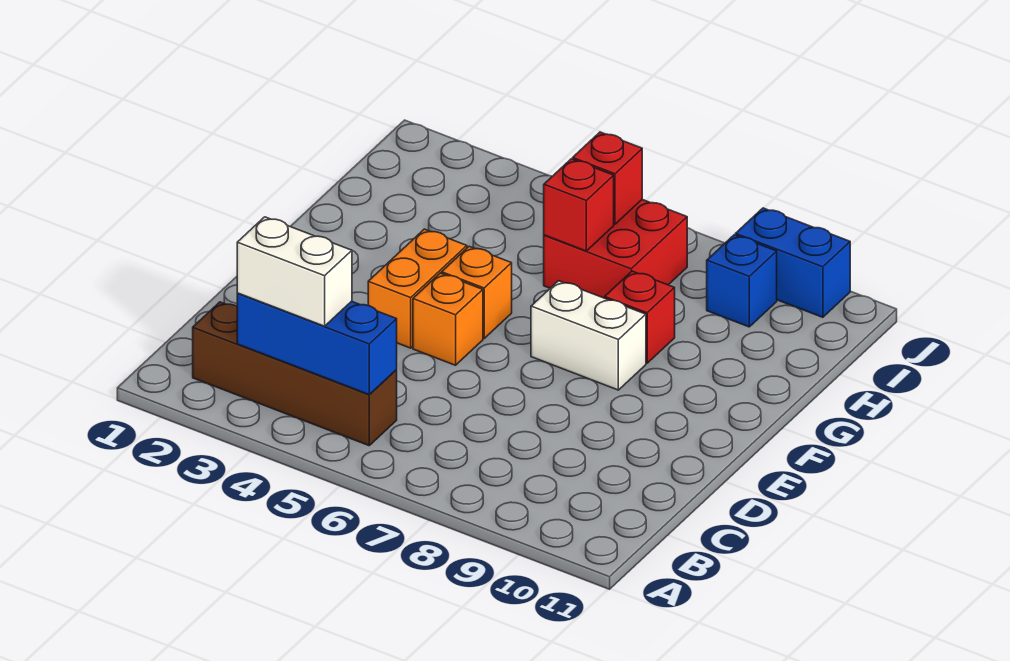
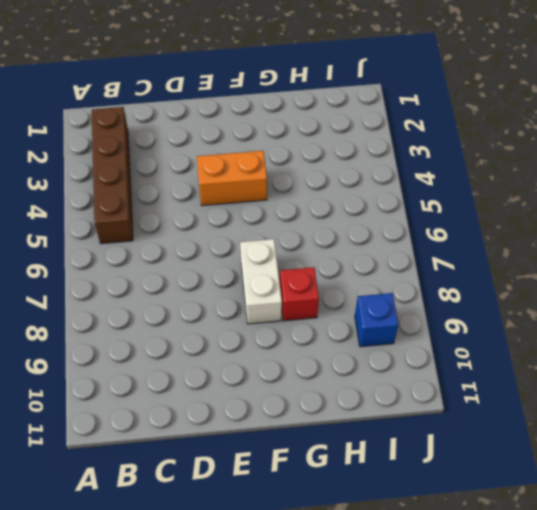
none -> orange 1x1 brick [413,273,483,365]
none -> orange 1x1 brick [442,246,512,338]
none -> red 2x2 brick [544,199,687,298]

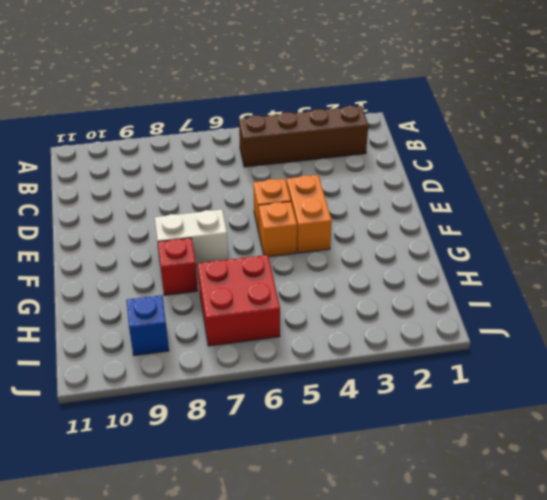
none -> blue 1x2 brick [736,208,850,317]
none -> blue 1x3 brick [237,293,397,395]
none -> red 1x1 brick [544,159,614,251]

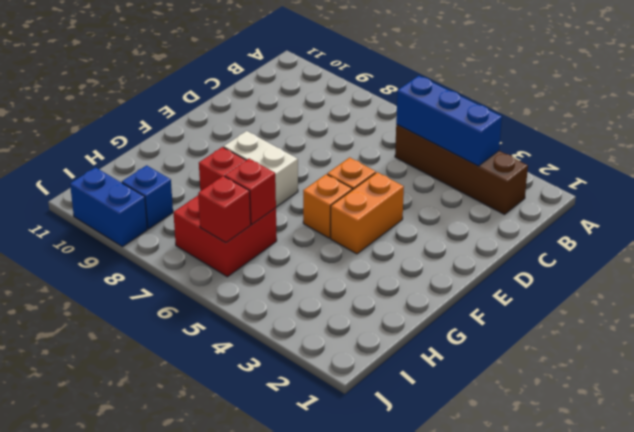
none -> white 1x2 brick [237,217,352,326]

